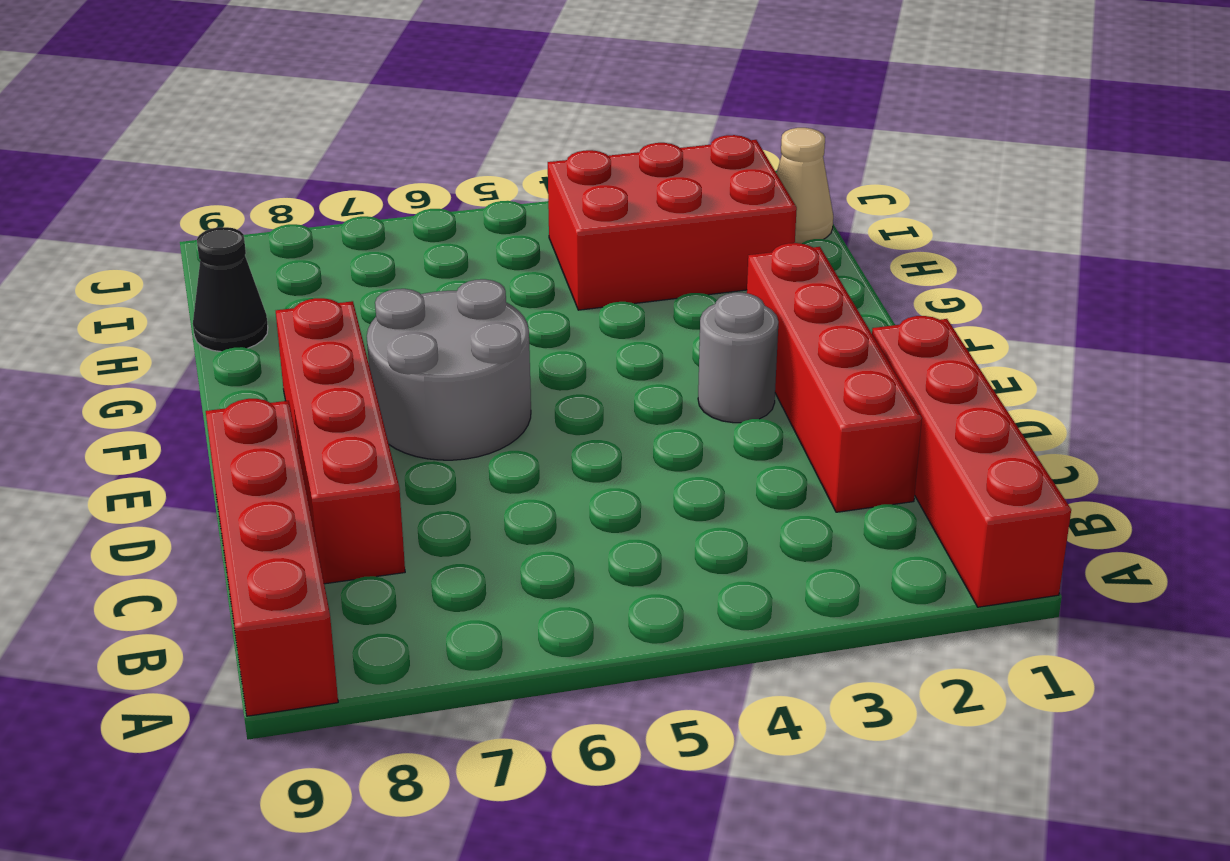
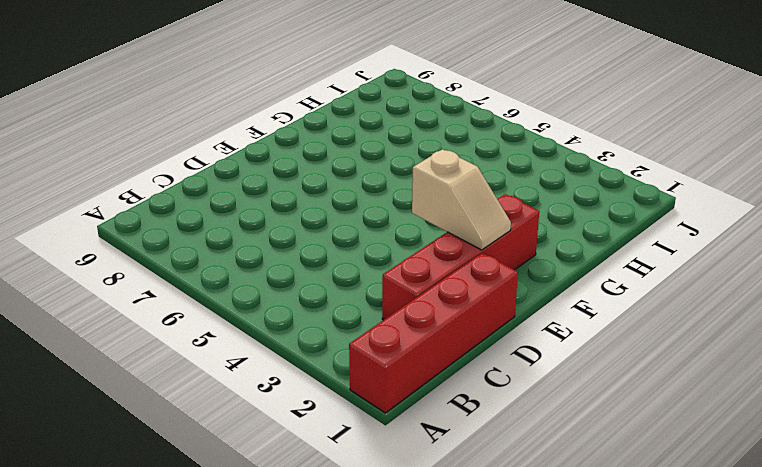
tan 1x2 slope [412,149,511,250] -> none
none -> red 1x4 brick [206,399,338,716]
none -> red 1x4 brick [276,298,405,584]

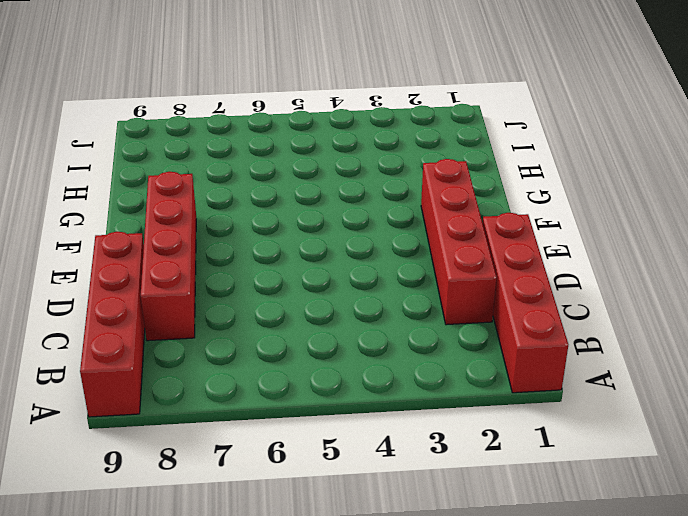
none -> grey 1x1 round brick [698,293,778,423]
none -> grey 2x2 round brick [367,279,531,460]

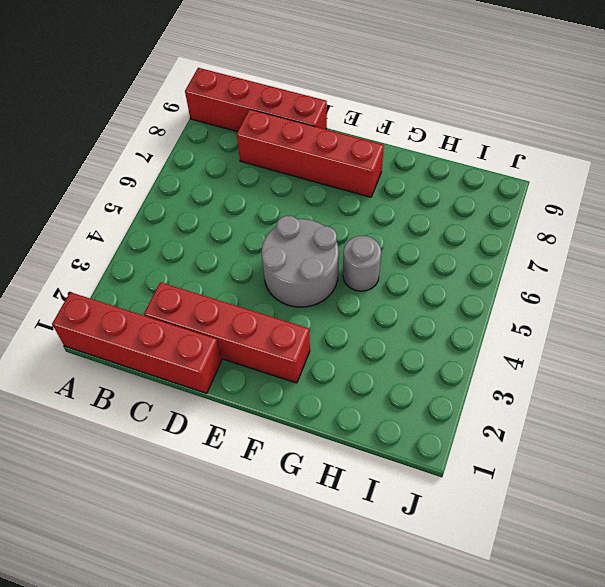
grey 2x2 round brick [262,216,339,307] -> grey 2x2 round brick moved to [367,279,531,460]
grey 1x1 round brick [343,236,381,291] -> grey 1x1 round brick moved to [698,293,778,423]
none -> red 2x3 brick [548,135,797,310]
none -> black 1x1 cone [193,227,268,352]

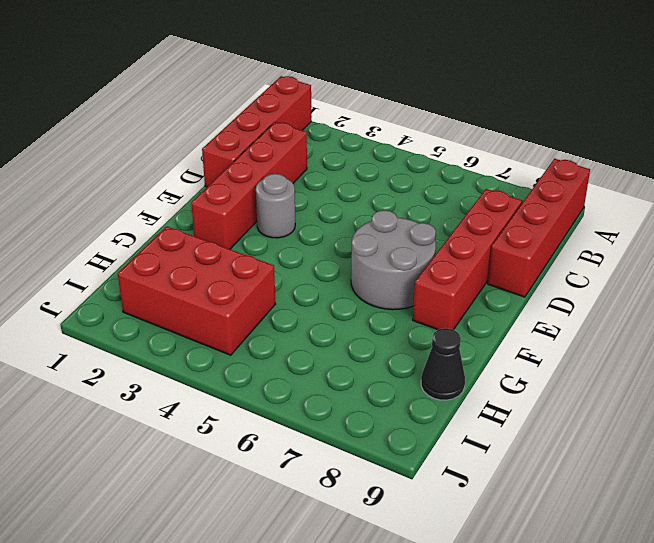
none -> tan 1x1 cone [777,128,833,244]

